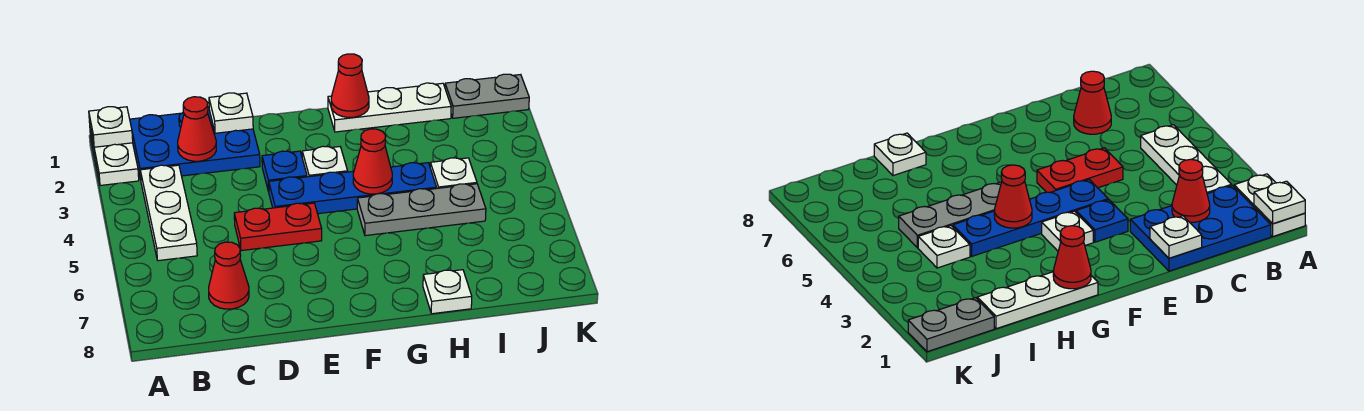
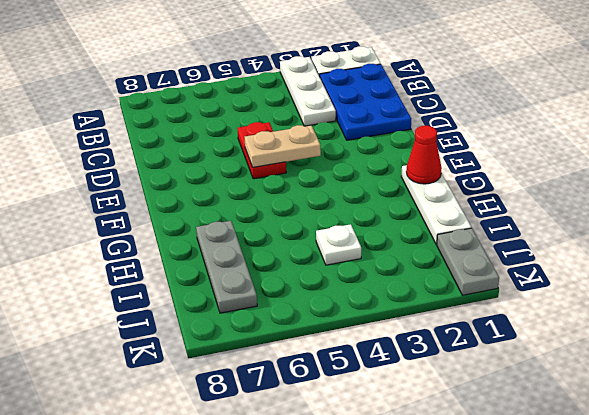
white 1x3 plate [280,56,336,126] -> white 1x3 plate turned to [140,165,197,261]
tan 1x2 plate [245,125,321,167] -> none
grey 1x3 plate [196,221,257,313] -> grey 1x3 plate moved to [357,184,486,236]
none -> red 1x1 cone [209,242,249,309]
none -> blue 1x1 plate [262,151,307,192]
none -> blue 1x4 plate [269,163,437,214]

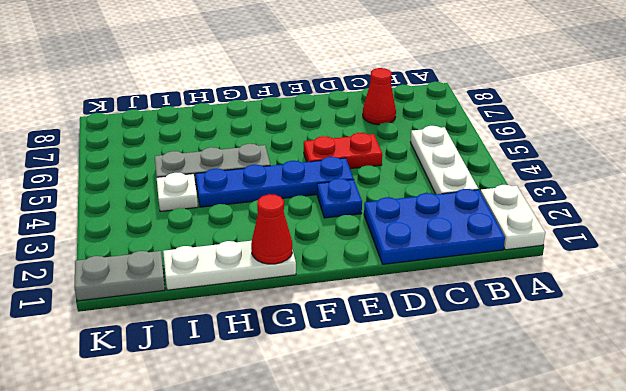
none -> white 1x1 plate [302,146,348,177]
none -> white 1x1 plate [423,270,472,314]
none -> white 1x1 plate [89,107,133,147]

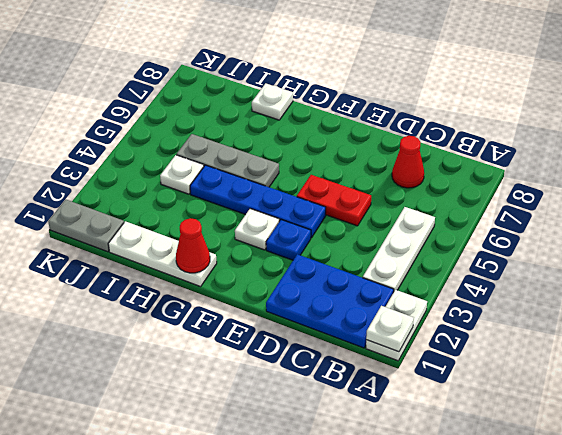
none -> red 1x1 cone [178,97,216,161]
none -> white 1x1 plate [209,93,253,133]
none -> red 1x1 cone [353,129,392,194]

